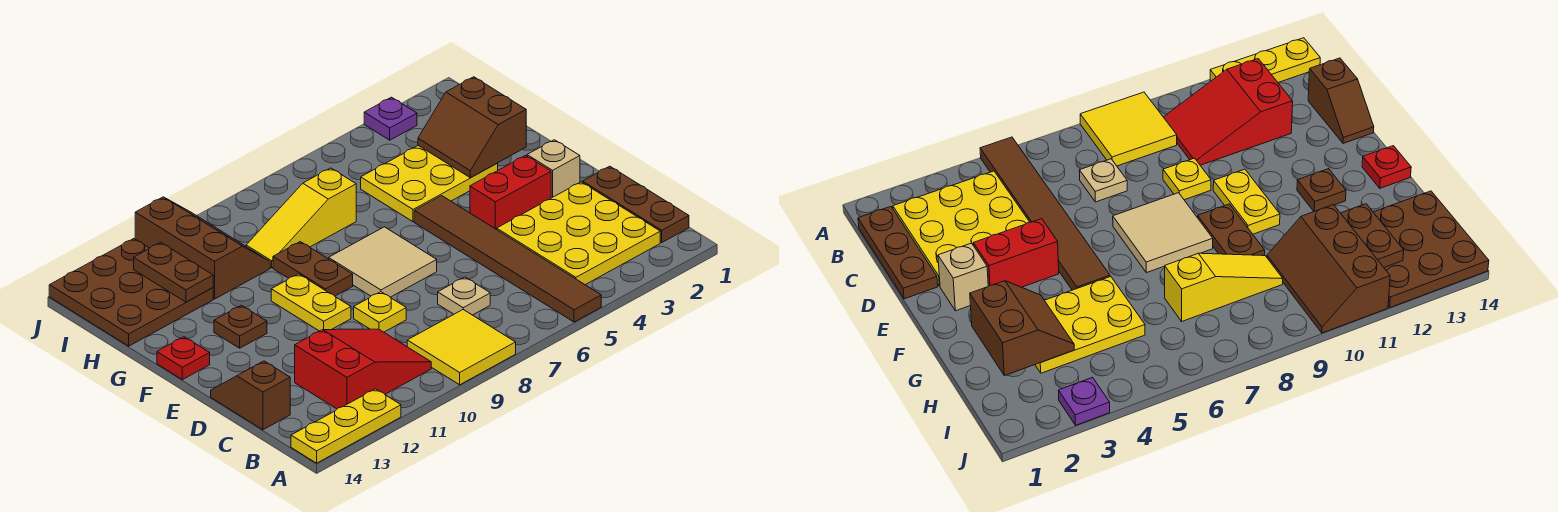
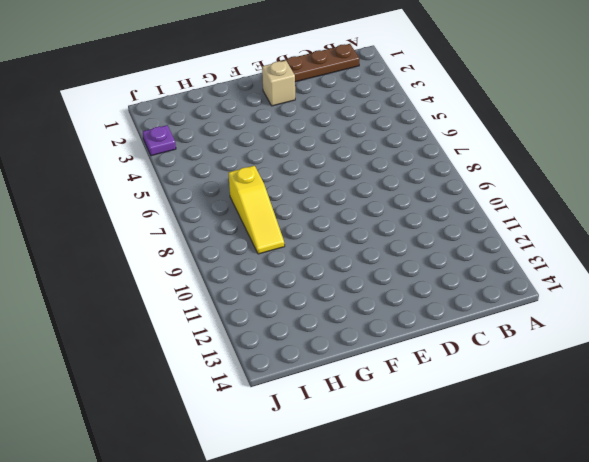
none -> brown 1x6 tile [414,196,601,322]
none -> yellow 2x2 tile [407,310,516,385]
none -> yellow 1x3 plate [291,389,401,463]

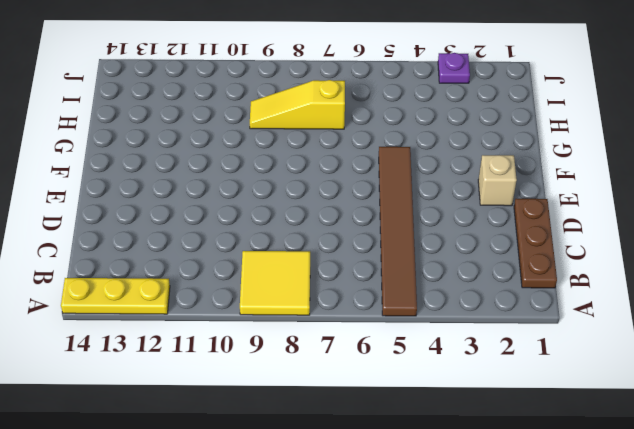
none -> yellow 3x3 plate [497,182,660,285]
none -> red 2x3 slope [295,329,431,409]
none -> tan 1x1 plate [438,277,490,315]

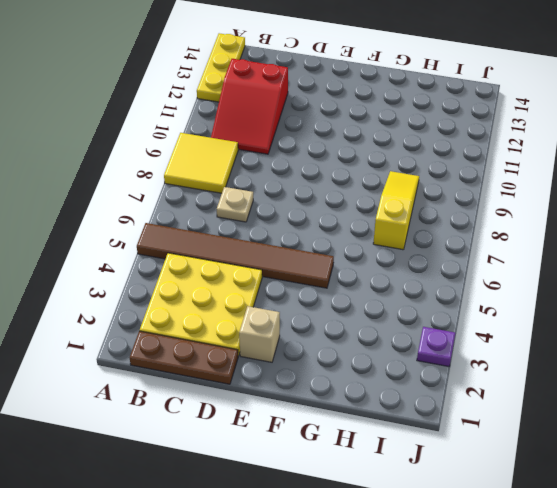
none -> brown 1x2 slope [211,361,290,430]
none -> yellow 1x1 plate [354,292,406,332]
none -> red 1x2 brick [470,155,551,229]

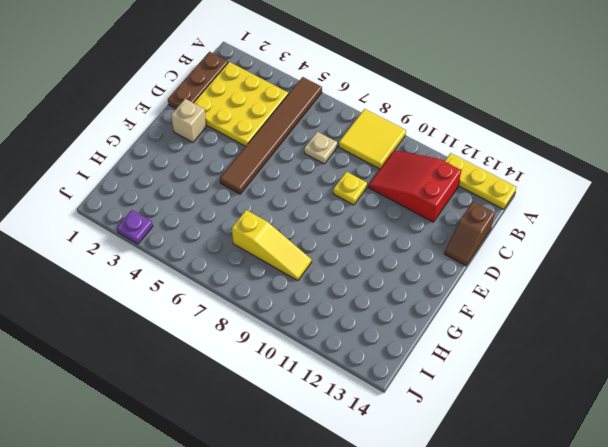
none -> red 1x2 brick [470,155,551,229]
none -> tan 2x2 tile [329,227,437,297]
none -> yellow 1x2 plate [271,274,351,331]

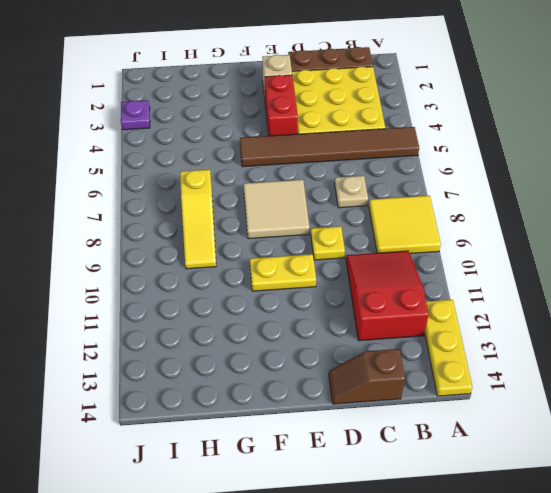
none -> brown 1x2 plate [273,242,353,296]
none -> brown 1x1 plate [214,305,267,348]
none -> red 1x1 plate [157,337,210,380]

